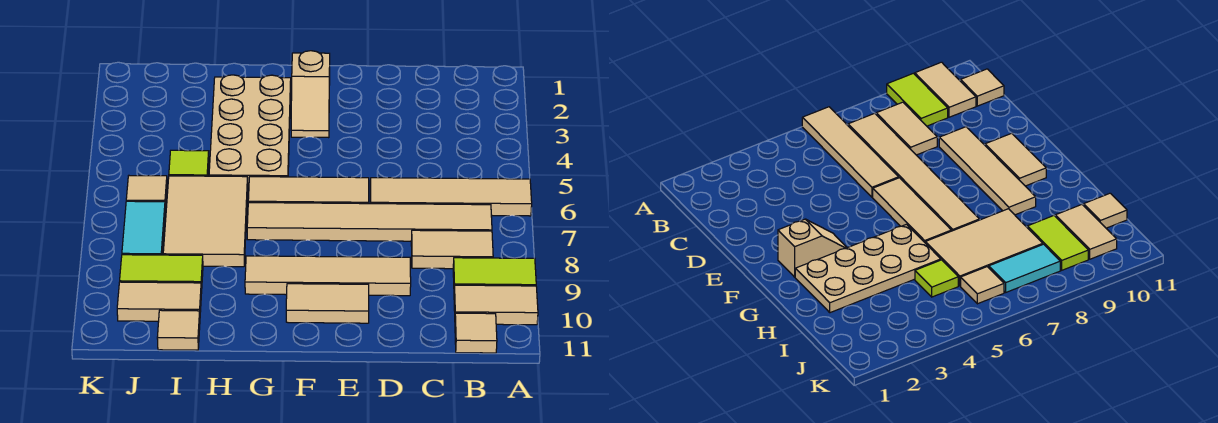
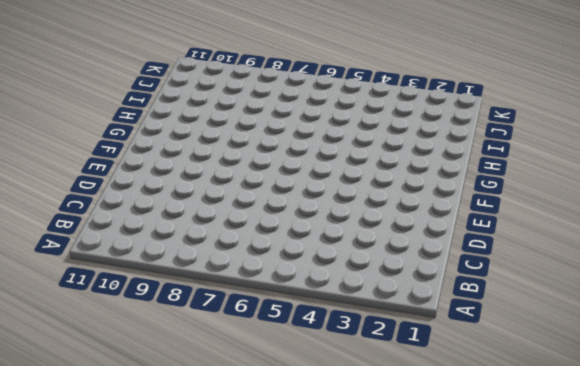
none -> tan 1x4 tile [370,178,532,216]
none -> lime 1x2 tile [453,258,536,286]
none -> tan 1x2 tile [454,285,538,325]

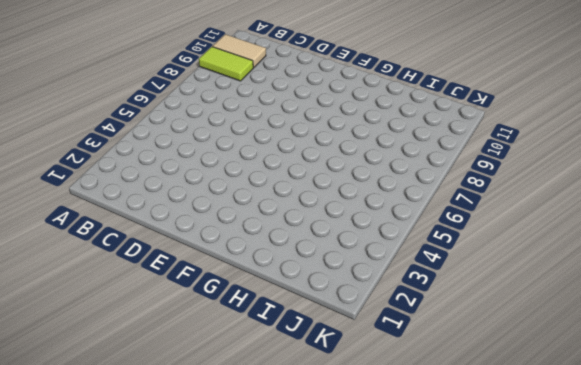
none -> tan 1x4 tile [370,178,532,216]
none -> tan 1x6 tile [247,203,492,241]
none -> tan 1x2 tile [411,230,493,269]

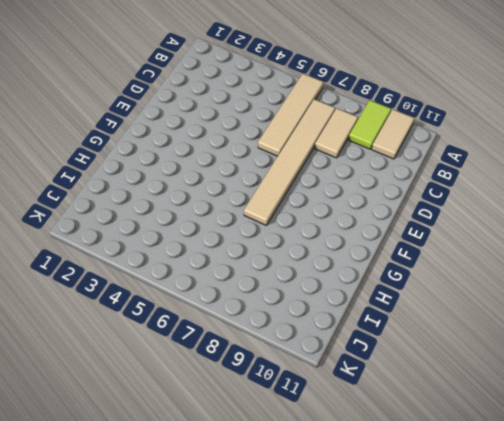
none -> tan 1x1 tile [455,313,497,353]
none -> tan 1x4 tile [245,256,411,296]
none -> tan 1x3 tile [248,177,369,204]

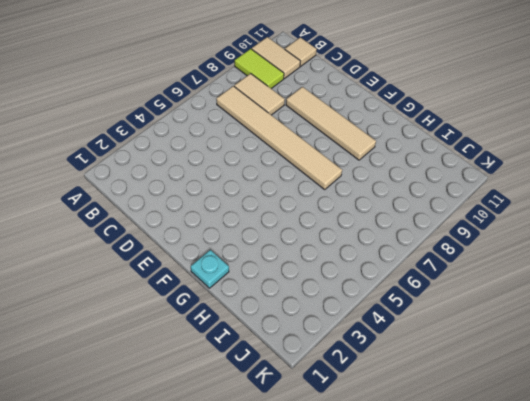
cyan 1x1 plate [191,250,229,288] -> none
none -> tan 1x4 tile [370,178,532,216]
none -> tan 1x3 tile [248,177,369,204]
none -> tan 1x2 tile [286,284,369,323]

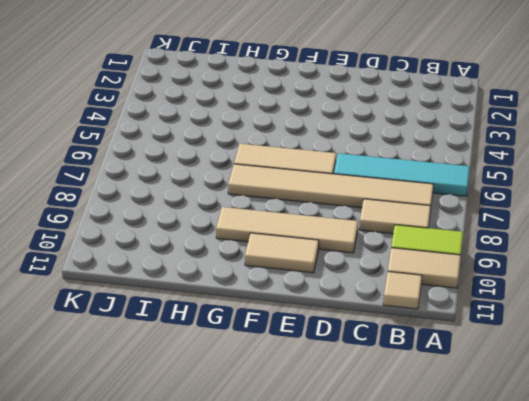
cyan 1x4 tile [334,153,470,196] -> tan 1x4 tile [370,178,532,216]
none -> tan 1x2 slope [291,51,330,138]
none -> tan 2x4 plate [209,75,291,187]
none -> tan 2x3 tile [163,176,248,267]

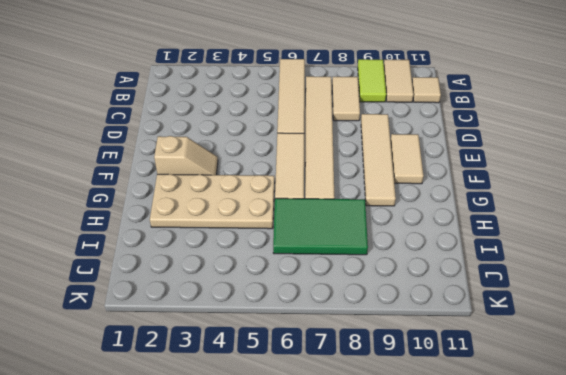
green 2x3 tile [273,198,368,255] -> tan 2x3 tile [163,176,248,267]
none -> lime 1x1 tile [169,150,209,176]
none -> lime 1x2 tile [120,255,203,292]
none -> tan 1x2 tile [117,282,201,321]

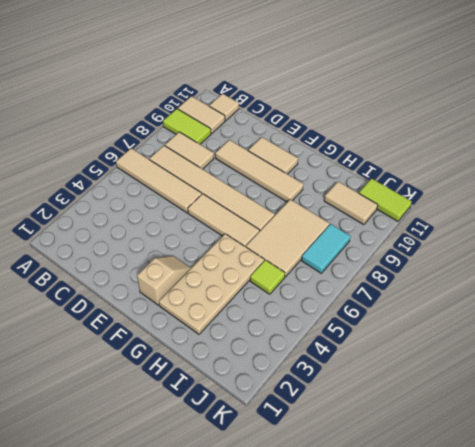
lime 1x2 tile [359,179,412,221] -> lime 1x2 tile moved to [120,255,203,292]
none -> tan 1x1 tile [157,310,200,350]
none -> tan 1x1 tile [126,176,167,212]

